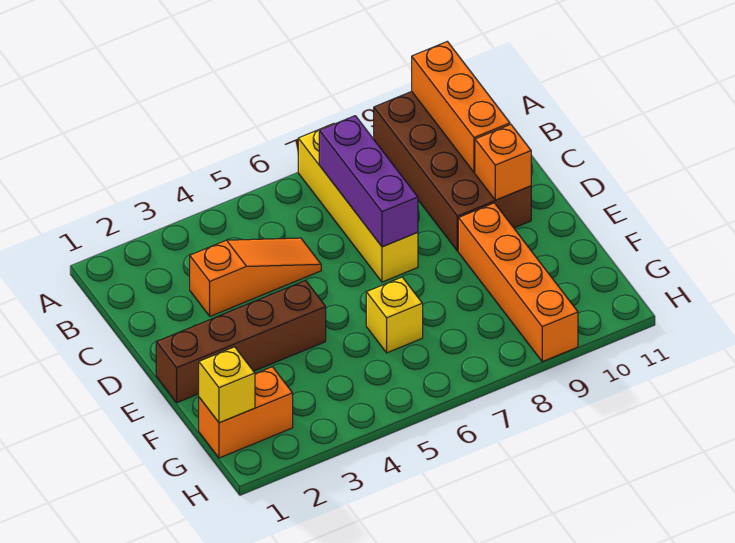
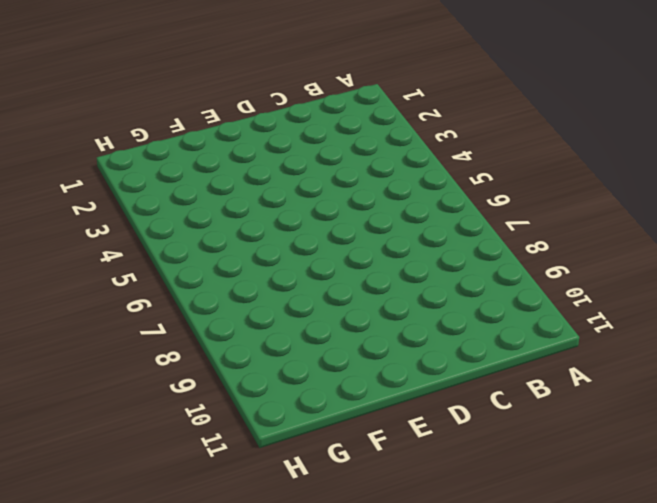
none -> yellow 1x4 brick [298,124,418,282]
none -> brown 2x4 brick [374,92,531,251]

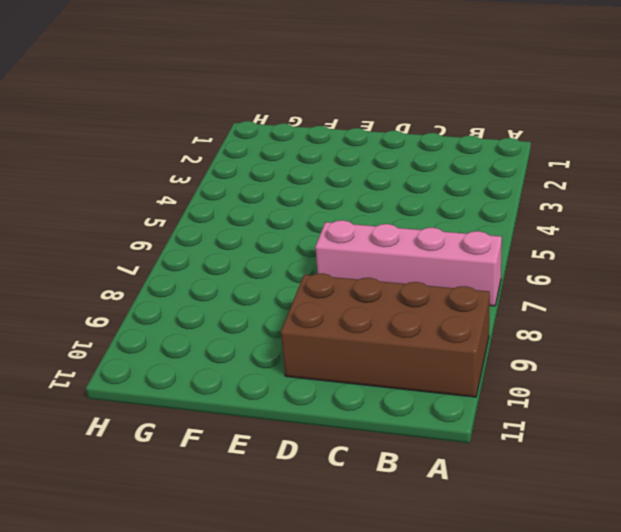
pink 1x4 brick [315,220,502,306] -> yellow 1x4 brick [298,124,418,282]
none -> orange 1x3 slope [190,238,321,316]
none -> brown 1x4 brick [156,280,326,403]

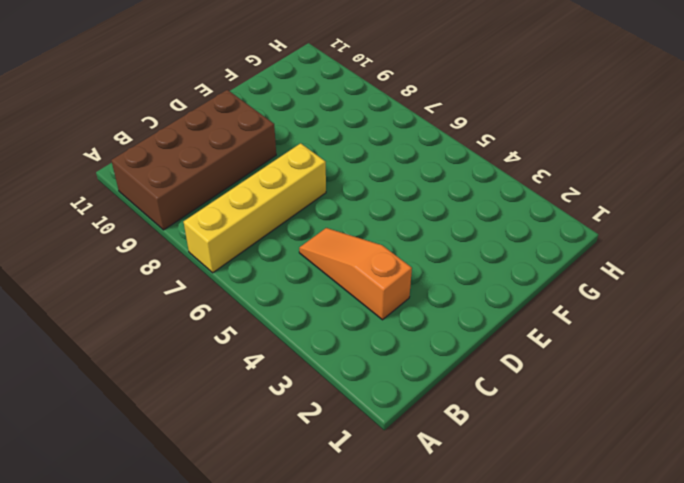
none -> brown 1x4 brick [156,280,326,403]
none -> orange 1x4 brick [458,203,578,362]

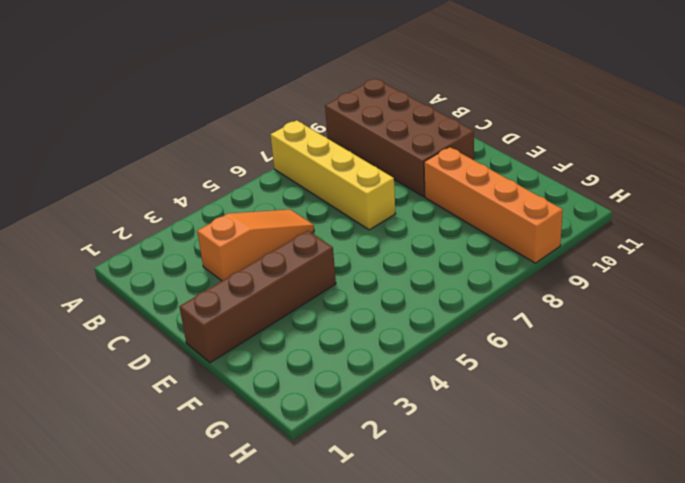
none -> yellow 1x1 brick [366,277,423,353]
none -> orange 1x2 brick [199,367,293,458]

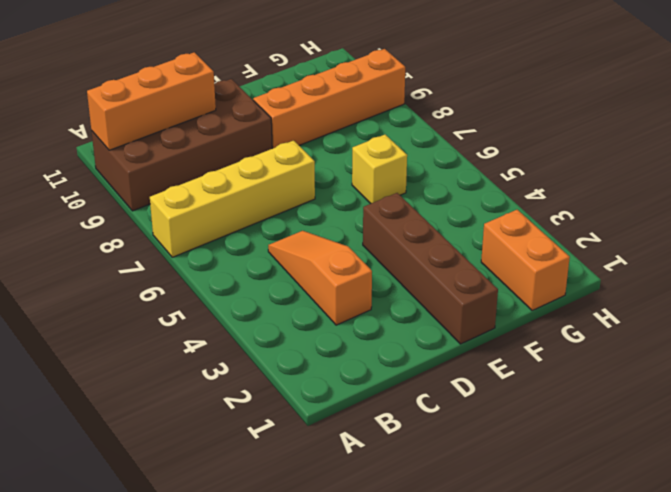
none -> purple 1x3 brick [319,116,418,247]
none -> orange 1x1 brick [475,124,531,200]

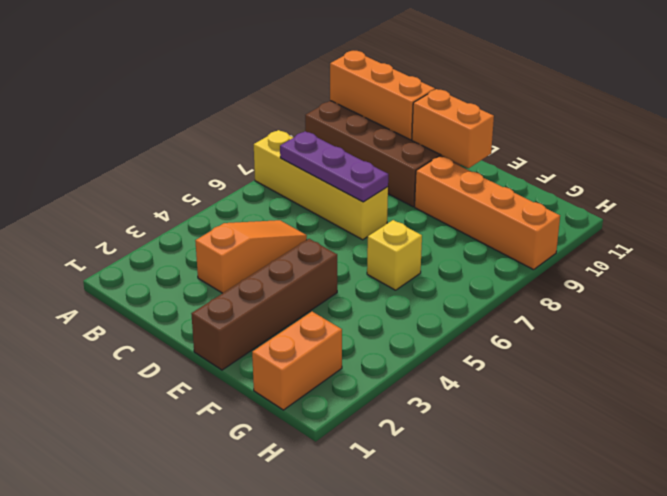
purple 1x3 plate [280,131,388,202] -> purple 1x3 brick [319,116,418,247]
orange 1x2 brick [412,89,494,168] -> orange 1x1 brick [475,124,531,200]
none -> yellow 1x1 brick [199,347,255,423]

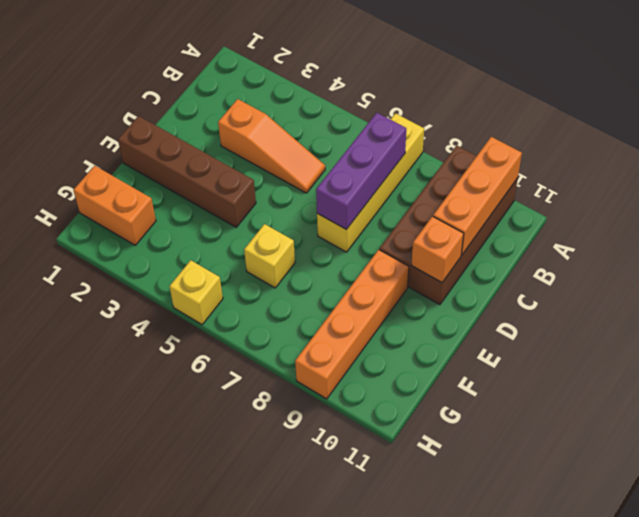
yellow 1x1 brick [169,260,223,325] -> yellow 1x1 brick moved to [199,347,255,423]

